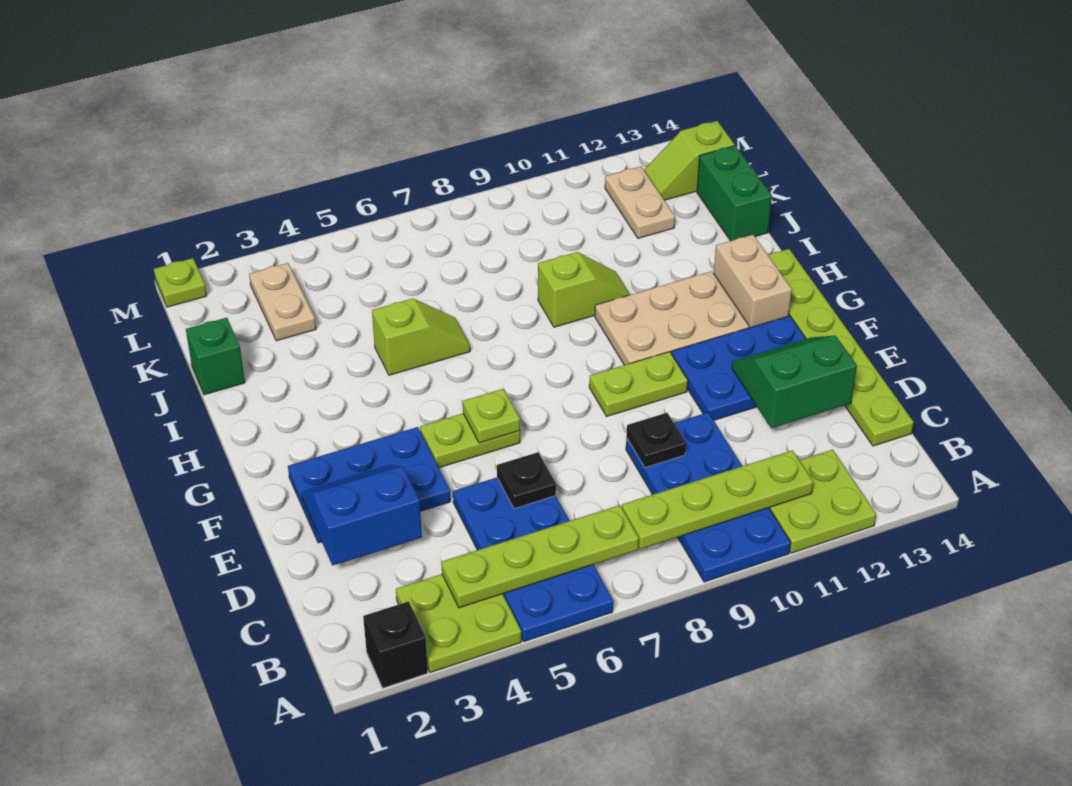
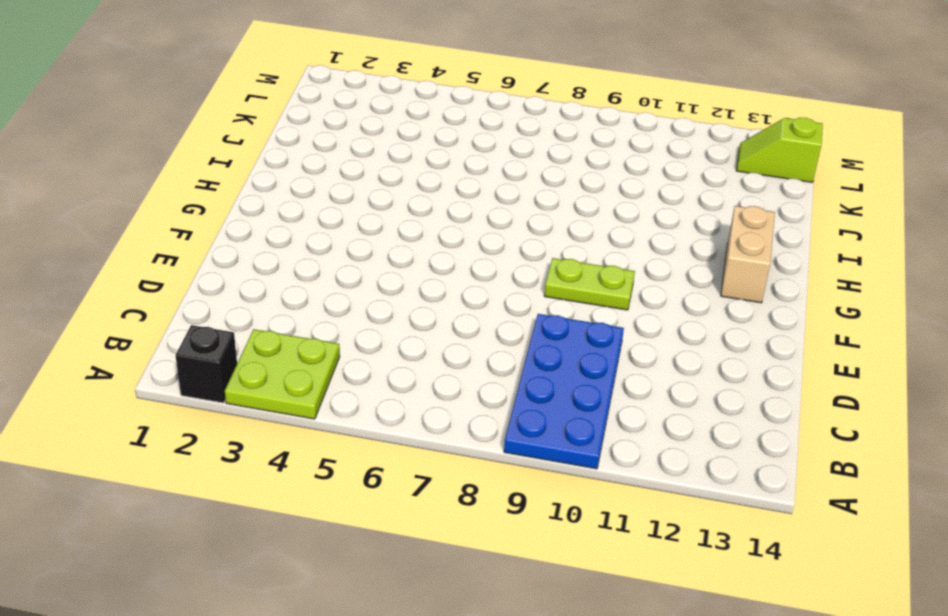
none -> blue 2x4 plate [453,478,613,642]
none -> lime 2x2 plate [769,450,876,553]
none -> lime 1x6 plate [768,249,914,446]

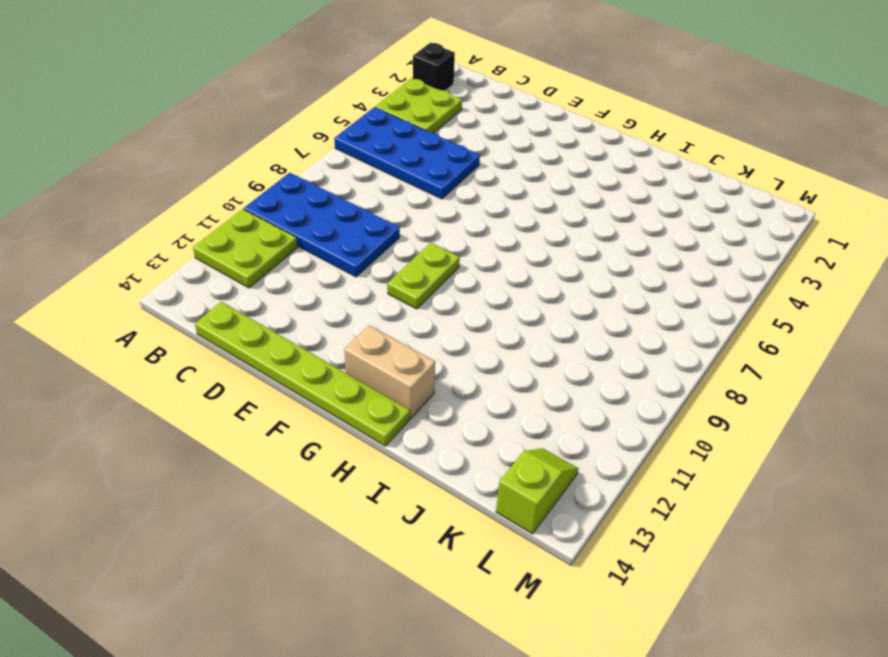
none -> blue 2x3 plate [288,427,450,543]
none -> blue 2x3 plate [672,316,806,420]
none -> lime 1x2 plate [420,414,520,468]

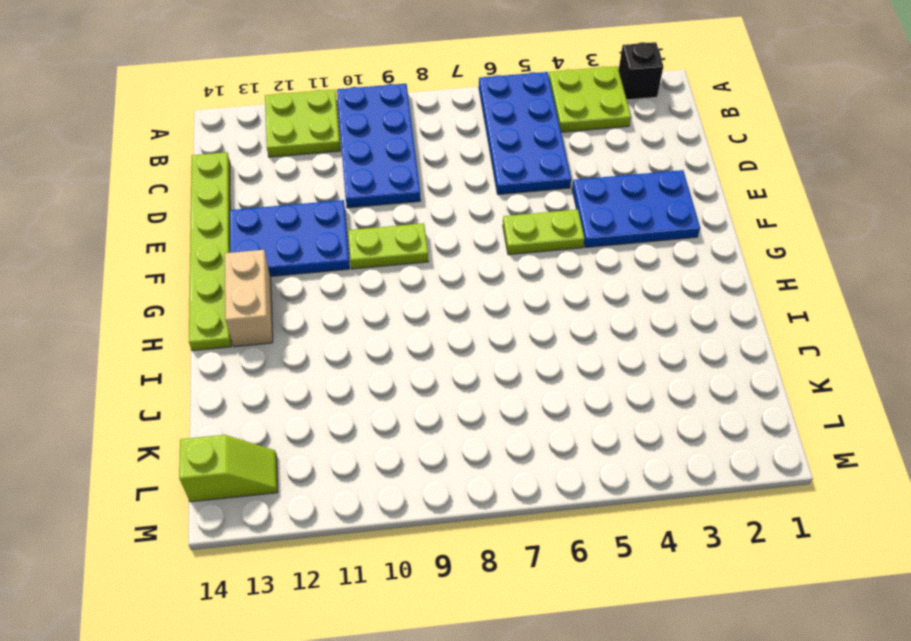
none -> tan 2x3 plate [595,271,749,365]
none -> lime 1x2 slope [372,299,470,375]
none -> lime 1x2 slope [538,252,630,327]

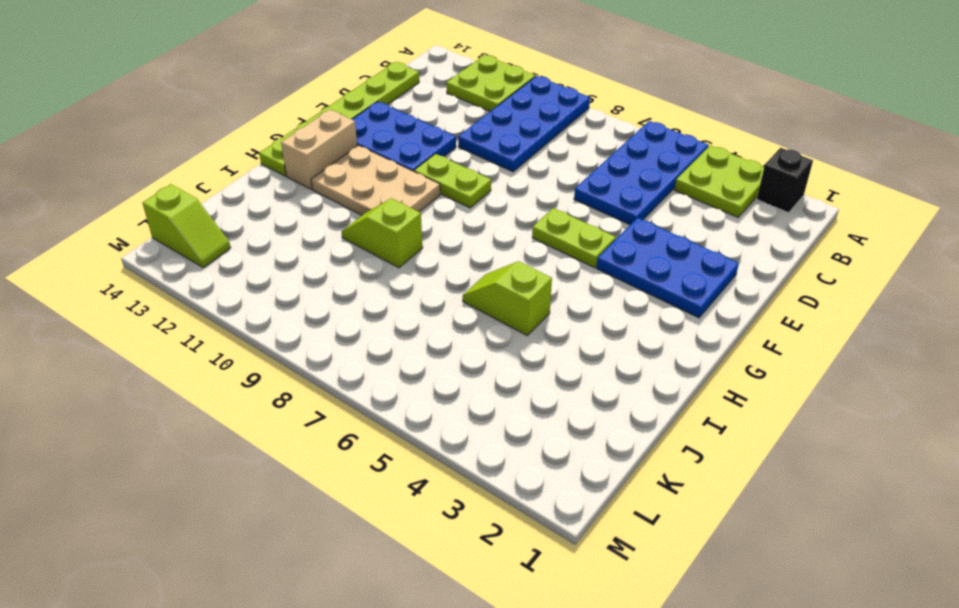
none -> green 1x1 brick [186,318,245,395]
none -> green 1x2 brick [697,146,772,241]
none -> tan 1x2 plate [249,263,316,341]

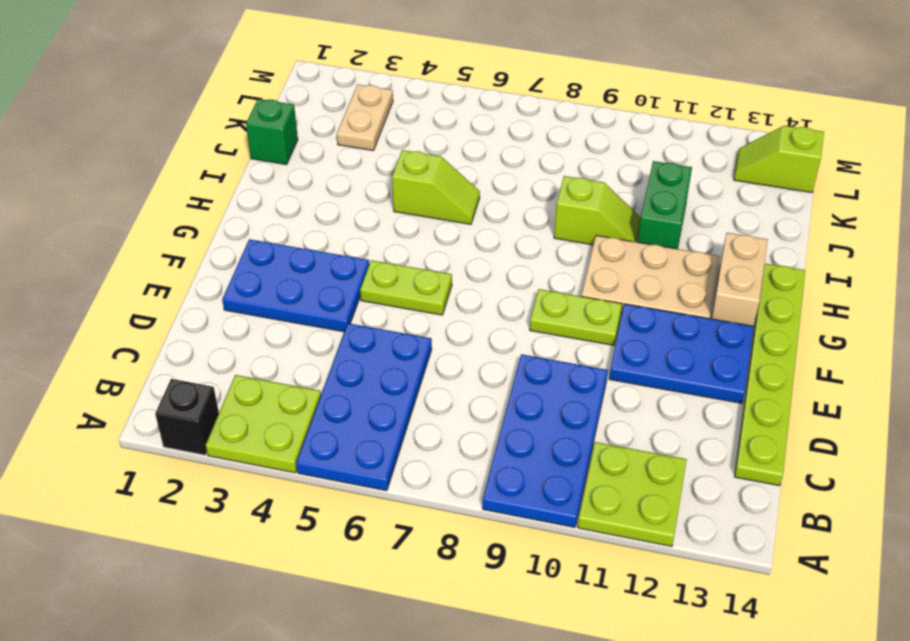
green 1x2 brick [638,161,692,249] -> green 1x2 brick moved to [697,146,772,241]
none -> tan 1x2 plate [605,167,675,238]
none -> lime 1x1 plate [154,258,207,307]
none -> lime 1x4 plate [441,505,639,608]

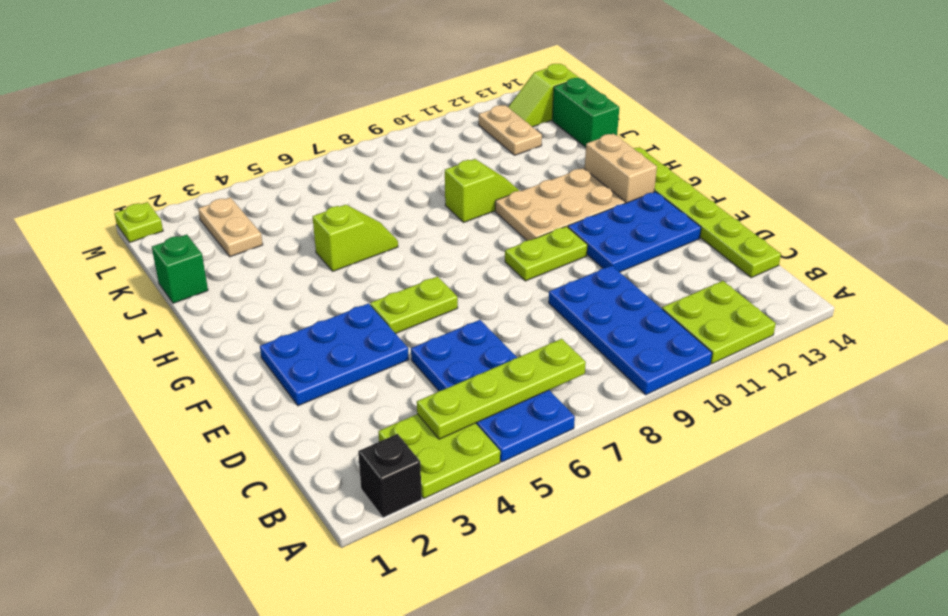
none -> lime 1x4 plate [622,450,813,549]
none -> blue 2x2 slope [302,465,422,565]
none -> black 1x1 plate [497,452,556,509]

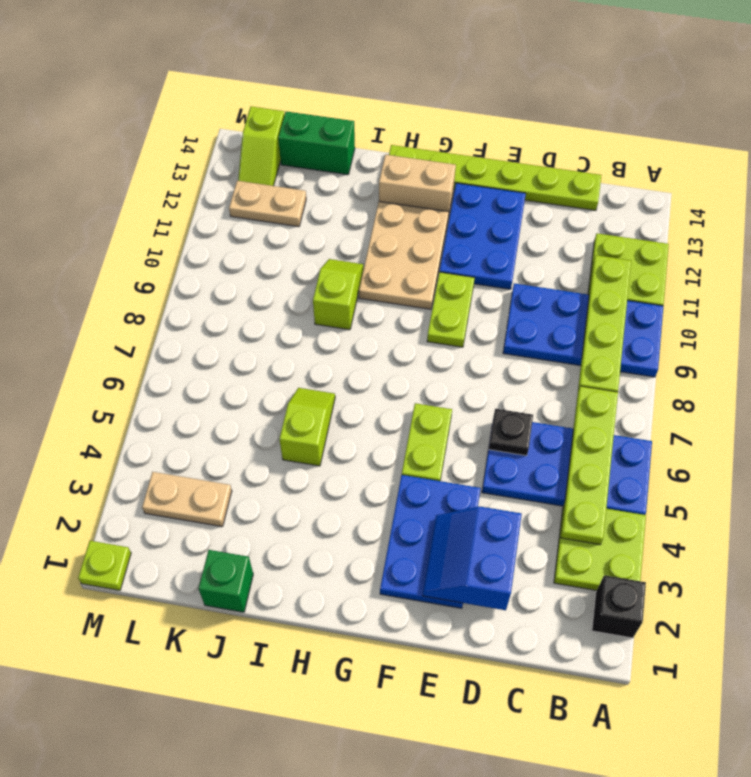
none -> black 1x1 plate [626,413,686,468]
none -> green 2x2 slope [732,336,857,428]
none -> lime 1x1 plate [463,389,520,443]

